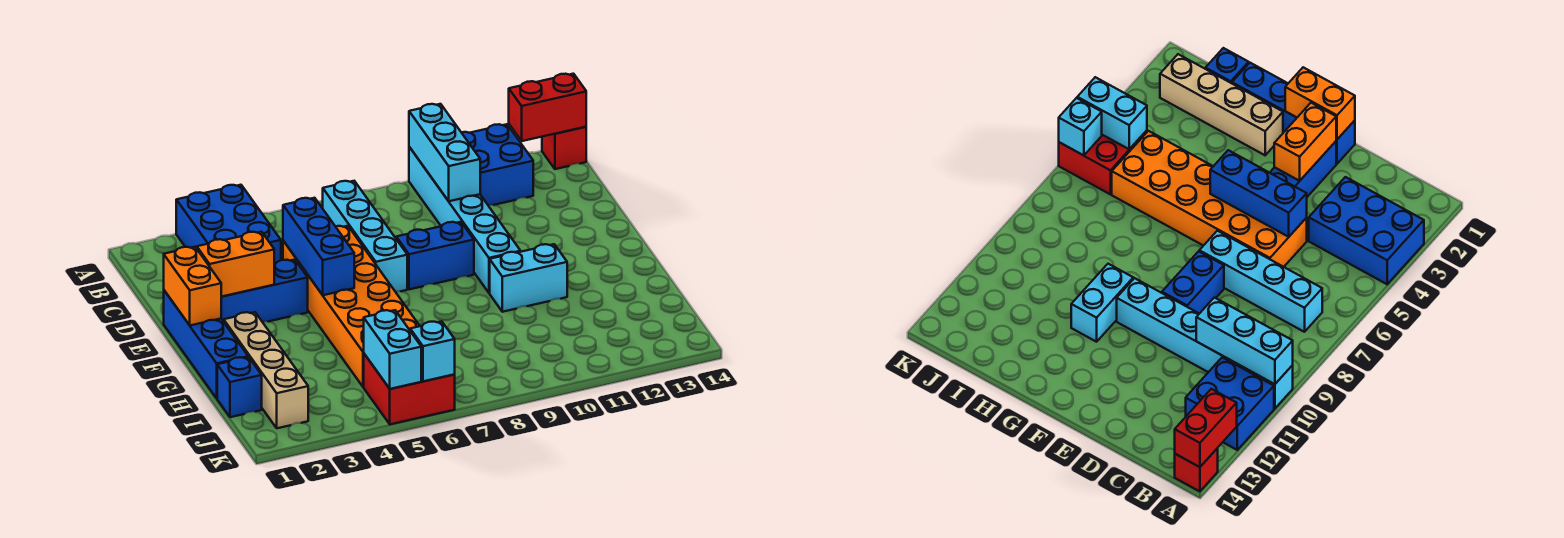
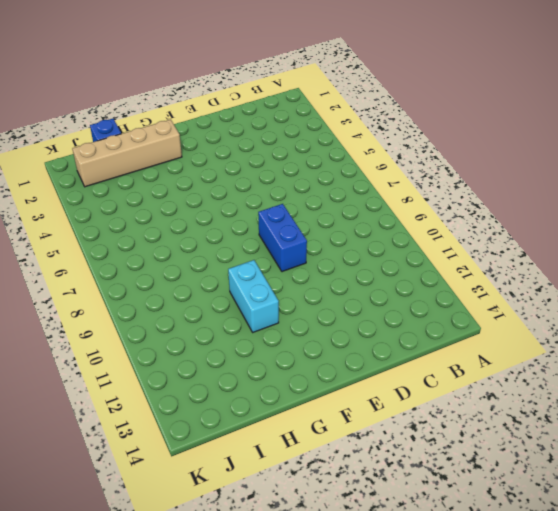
none -> blue 2x3 brick [176,185,281,264]
none -> cyan 1x6 brick [409,147,521,293]
none -> blue 2x2 brick [461,124,533,205]

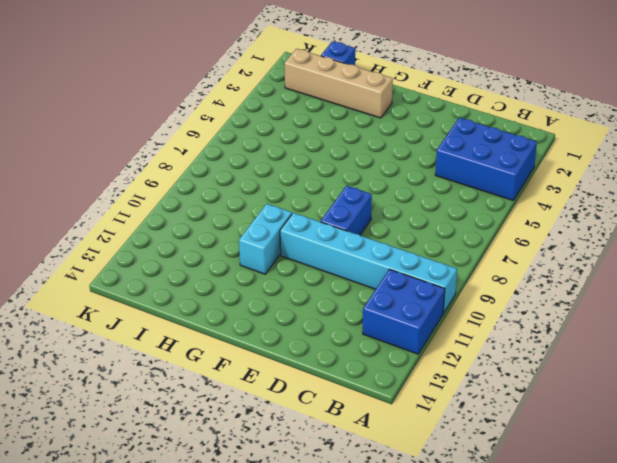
none -> red 1x1 brick [542,127,586,169]
none -> cyan 1x4 brick [323,181,407,292]
none -> orange 2x6 brick [283,226,419,387]

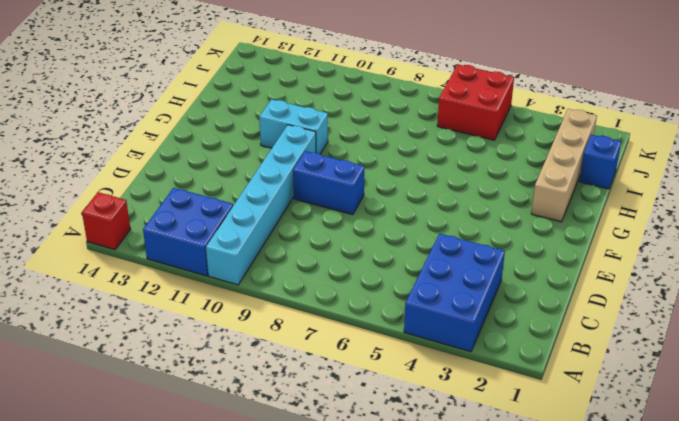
none -> cyan 1x4 brick [323,181,407,292]
none -> orange 2x6 brick [283,226,419,387]
none -> blue 1x4 brick [164,290,248,398]

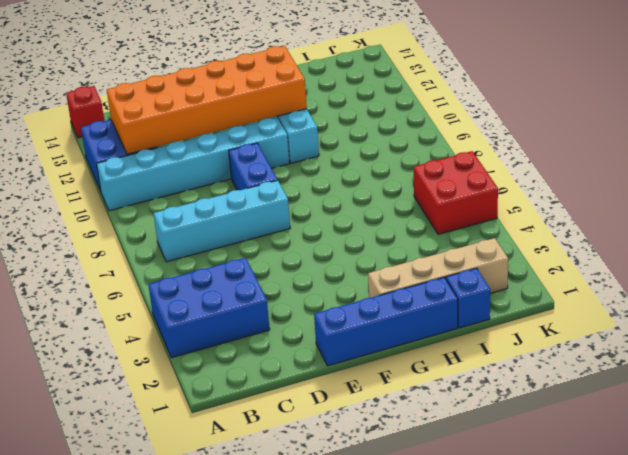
orange 2x6 brick [107,46,307,154] -> orange 2x6 brick moved to [283,226,419,387]
none -> blue 1x3 brick [221,260,308,322]
none -> cyan 1x3 brick [409,104,480,201]
none -> red 1x2 brick [509,74,586,141]

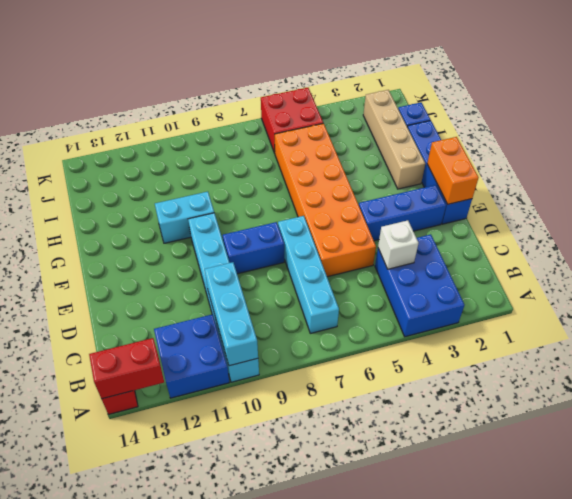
white 1x1 brick [378,220,419,269] -> none
none -> blue 1x3 brick [283,198,354,295]
none -> orange 1x2 brick [197,232,274,297]
none -> cyan 1x2 brick [364,310,421,389]

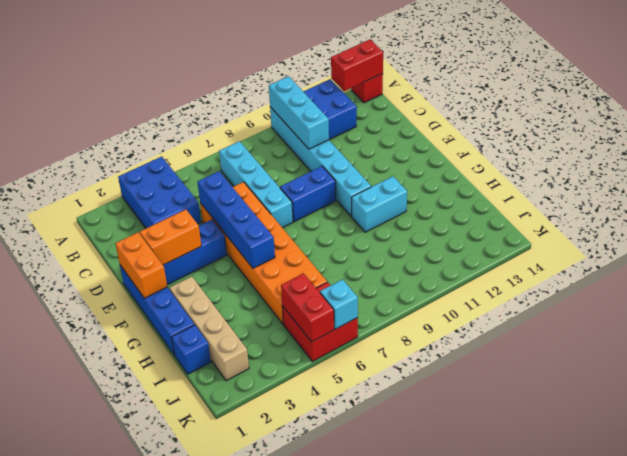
blue 1x4 brick [198,171,275,268] -> blue 1x3 brick [283,198,354,295]
red 1x2 brick [281,273,334,342] -> cyan 1x2 brick [364,310,421,389]

